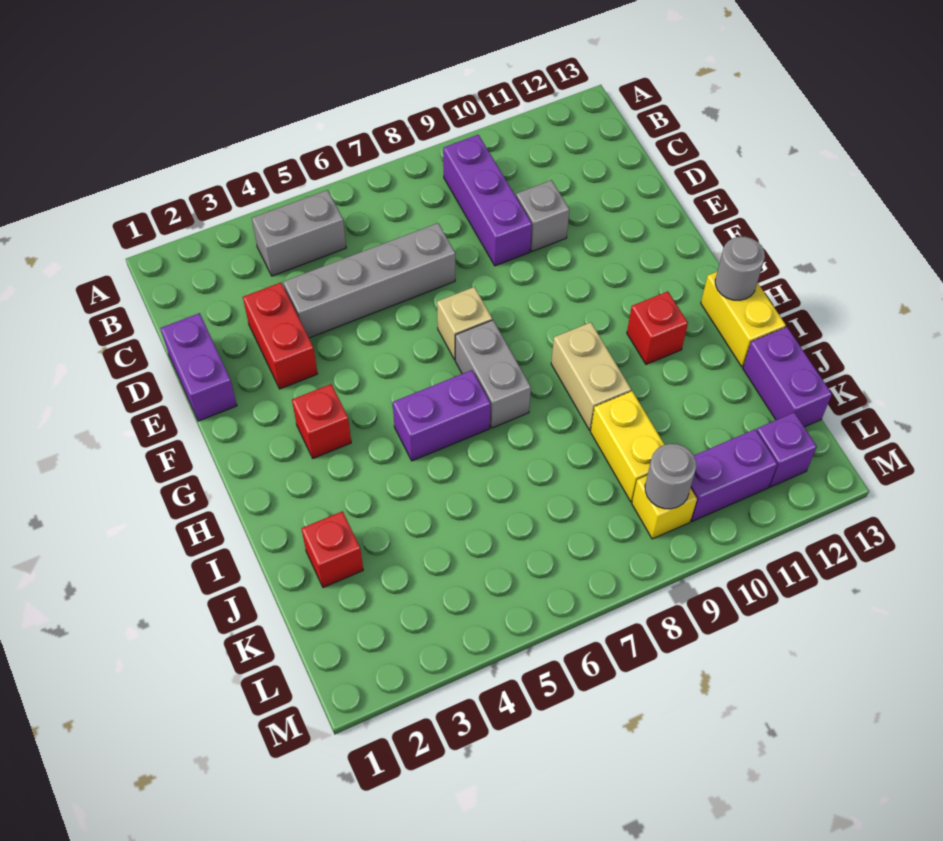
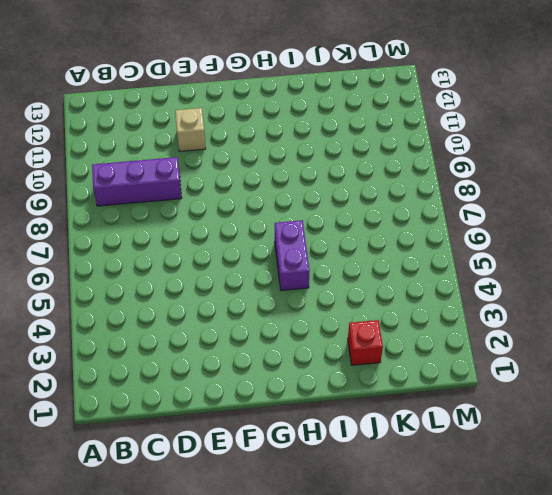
tan 1x1 brick [175,108,206,151] -> tan 1x1 brick moved to [437,287,492,360]
none -> grey 1x2 brick [252,190,346,276]
none -> purple 1x2 brick [161,313,237,421]
none -> red 1x2 brick [243,283,318,389]

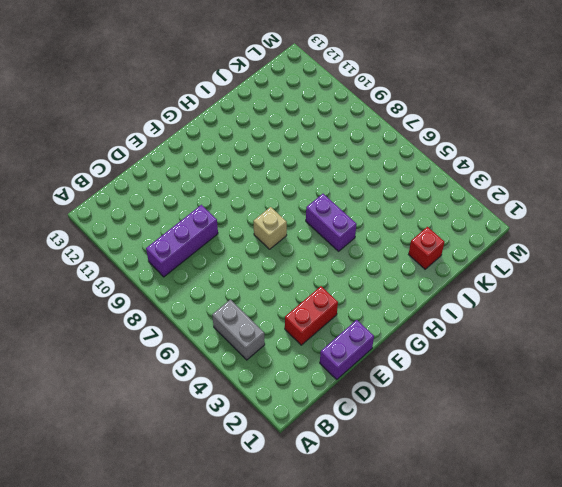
none -> grey 1x4 brick [283,223,455,338]
none -> grey 1x1 brick [516,180,570,252]
none -> red 1x1 brick [292,384,351,458]

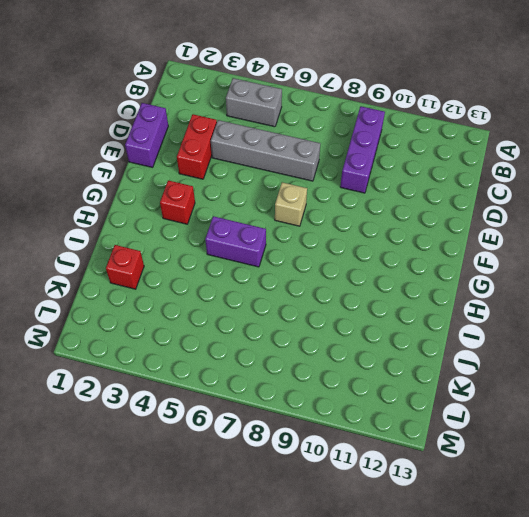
none -> grey 1x1 brick [516,180,570,252]
none -> grey 1x2 brick [455,320,531,428]
none -> tan 1x2 brick [551,322,631,430]

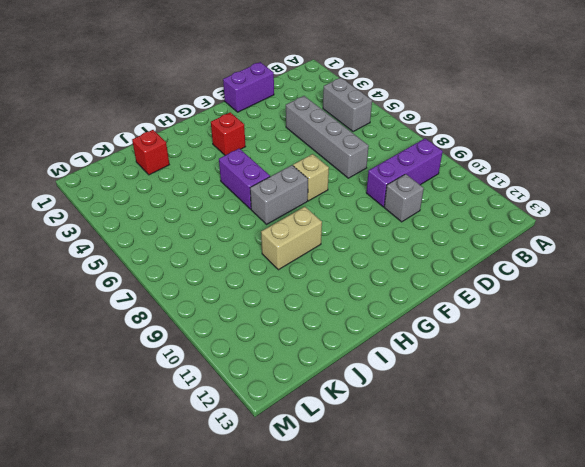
none -> red 1x2 brick [243,283,318,389]
none -> red 1x1 brick [627,291,688,364]
none -> yellow 1x2 brick [701,272,786,367]

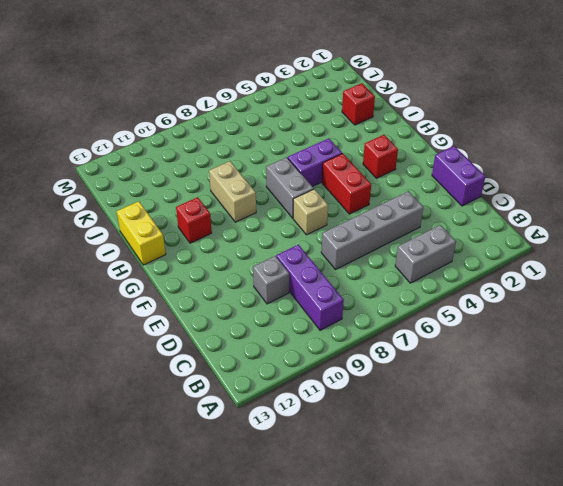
red 1x2 brick [322,153,371,214] -> red 1x2 brick moved to [243,283,318,389]
none -> yellow 1x2 brick [591,391,664,502]
none -> purple 1x2 brick [743,327,832,427]
none -> yellow 1x1 brick [632,476,697,539]

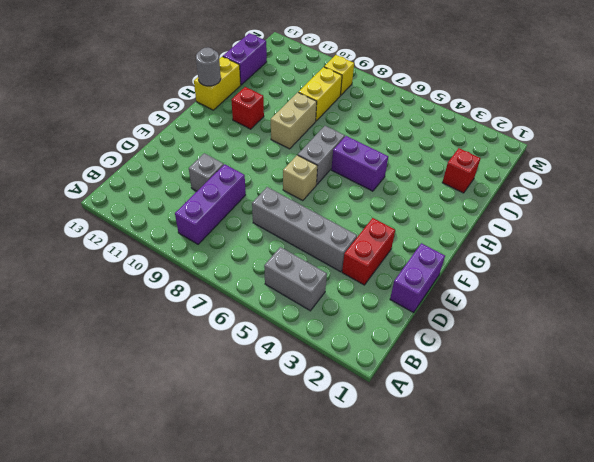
none -> red 1x1 brick [292,384,351,458]
none -> purple 1x2 brick [691,429,777,521]
none -> purple 1x1 brick [757,412,817,487]

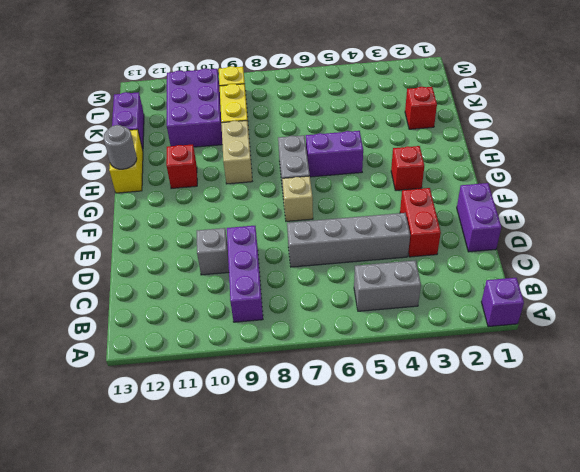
purple 1x1 brick [481,278,524,327] -> purple 1x1 brick moved to [757,412,817,487]
purple 2x3 brick [167,68,222,147] -> purple 1x2 brick [691,429,777,521]
none -> grey 1x1 round brick [645,444,696,509]

